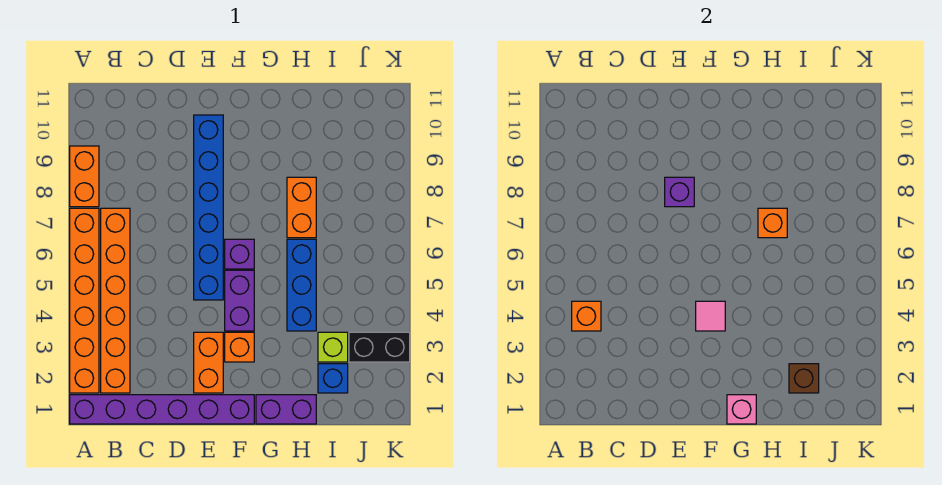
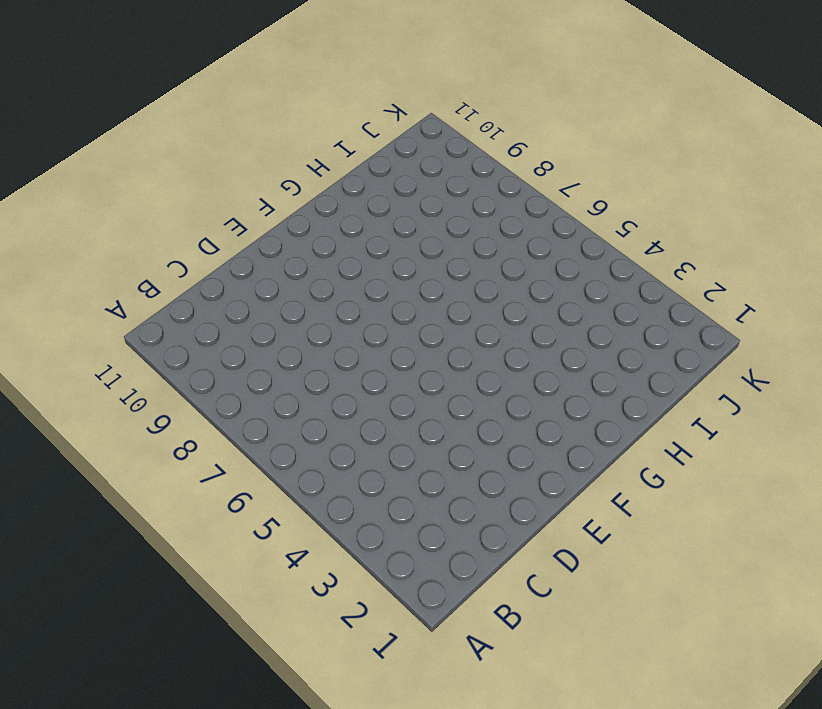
none -> purple 1x6 brick [70,395,254,424]
none -> orange 1x6 brick [70,208,99,393]
none -> orange 1x2 brick [70,146,99,207]

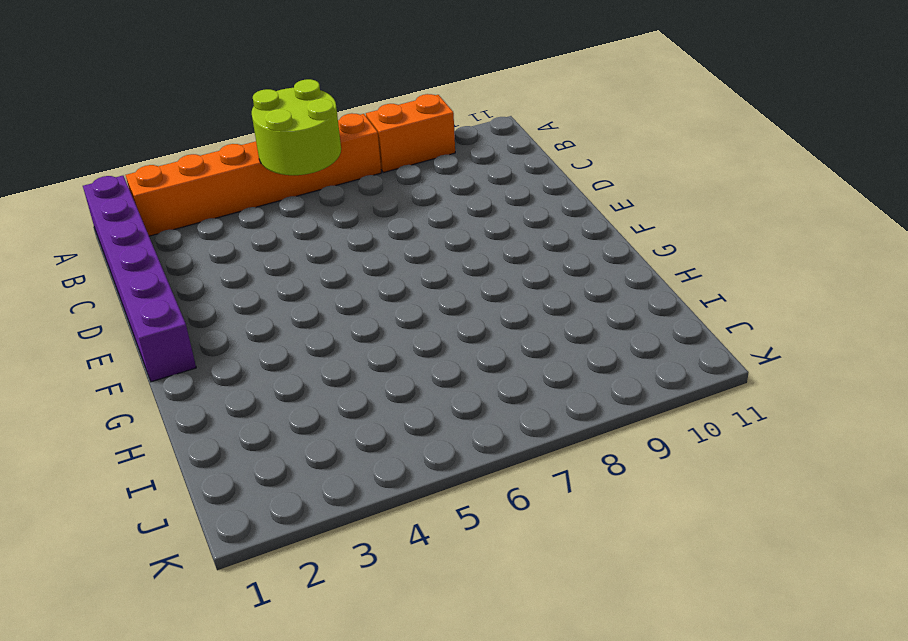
lime 2x2 round brick [252,79,341,175] -> none
none -> orange 1x6 brick [101,208,130,393]
none -> orange 1x2 brick [194,332,223,393]
none -> blue 1x6 brick [194,115,223,300]

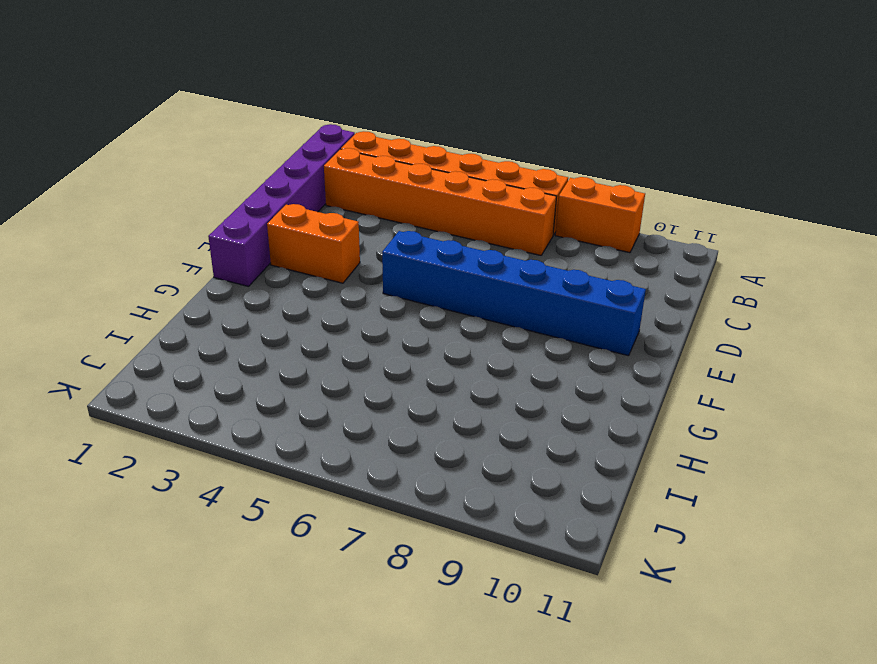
none -> orange 1x1 brick [225,332,254,362]
none -> purple 1x2 brick [225,270,254,331]
none -> purple 1x1 brick [225,239,254,269]

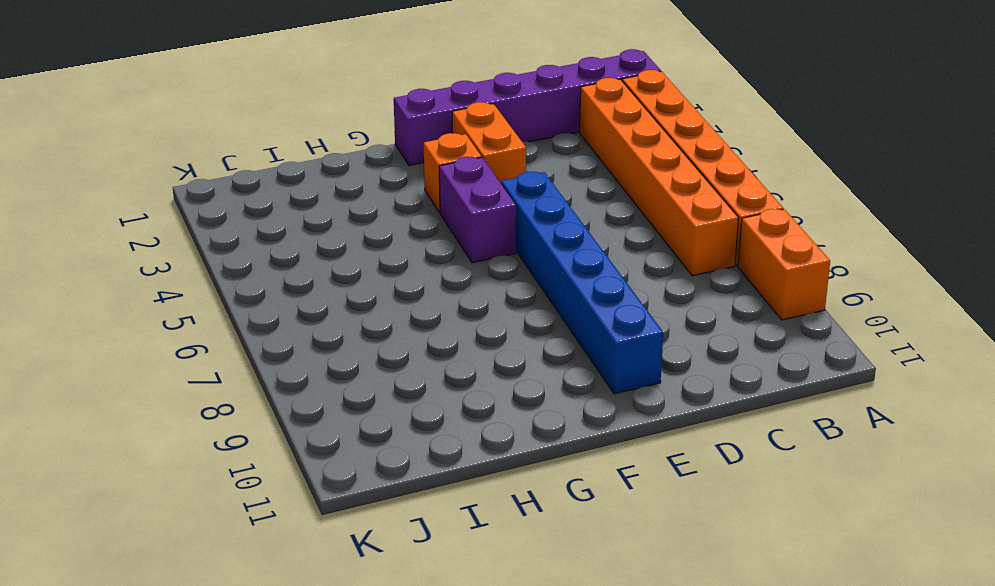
none -> purple 1x1 brick [225,239,254,269]
none -> purple 1x2 brick [256,395,316,424]
none -> blue 1x3 brick [287,239,316,331]

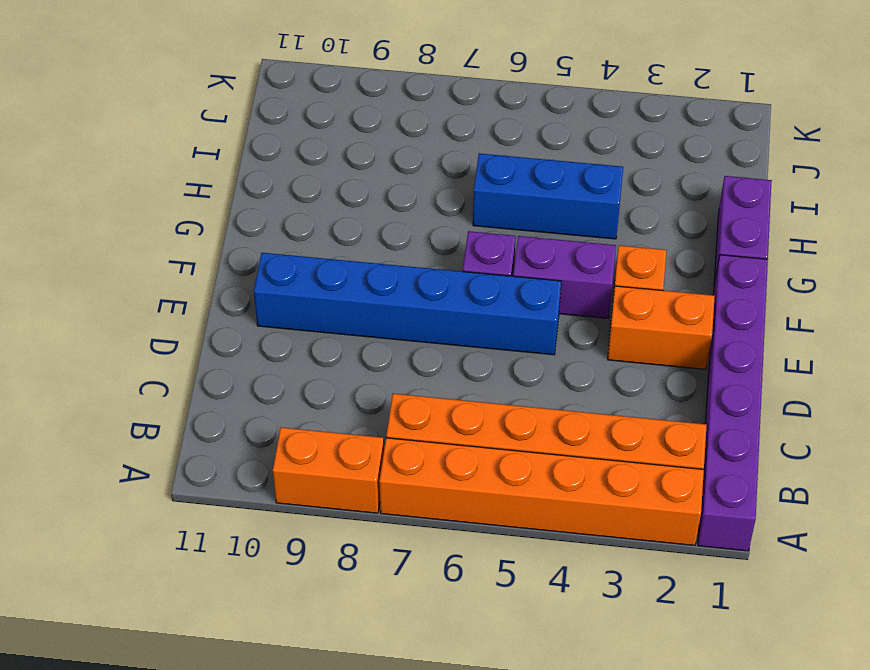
none -> orange 1x2 brick [287,177,316,238]
none -> blue 1x1 brick [318,364,348,393]
none -> lime 1x1 brick [318,332,348,362]

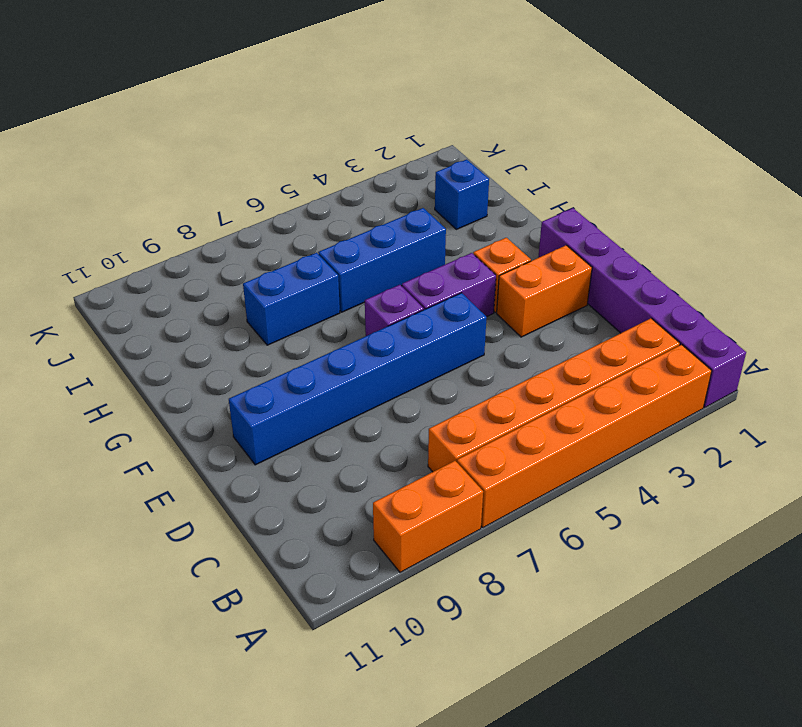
blue 1x2 brick [243,253,340,345] -> orange 1x2 brick [287,177,316,238]
none -> purple 1x2 brick [256,395,316,424]
none -> lime 1x1 brick [318,332,348,362]
none -> black 1x2 brick [349,332,410,362]

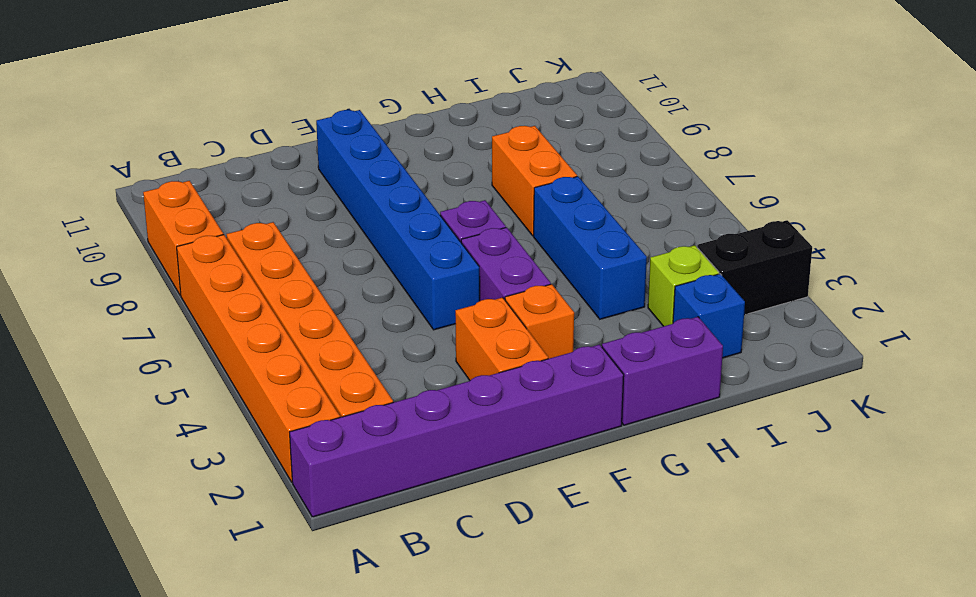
none -> orange 1x1 brick [572,301,601,331]
none -> purple 1x1 brick [665,177,694,207]
none -> pink 1x1 tile [696,301,725,331]

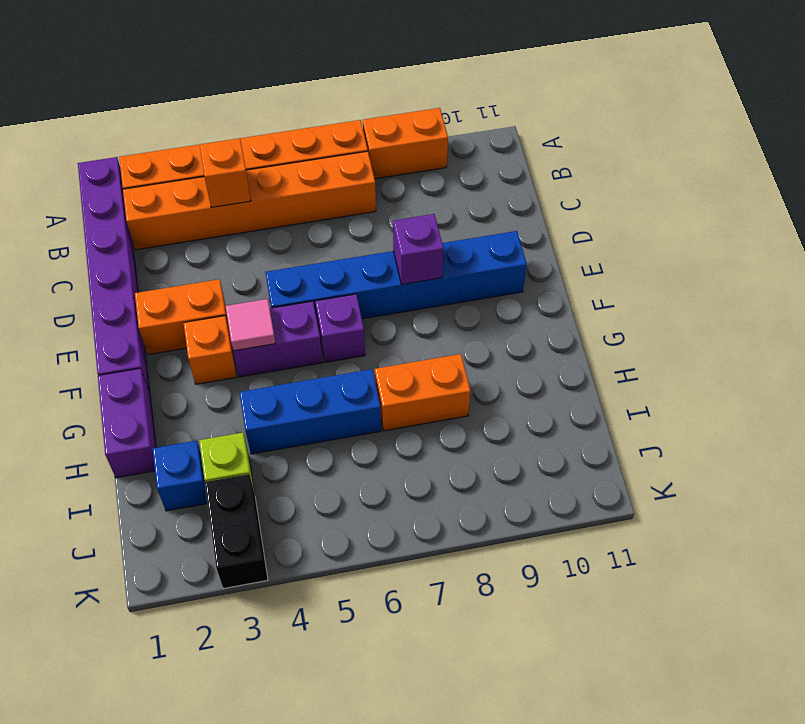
none -> pink 1x1 brick [727,395,756,424]
none -> orange 1x1 brick [758,208,787,238]
none -> brown 1x1 brick [789,364,819,393]

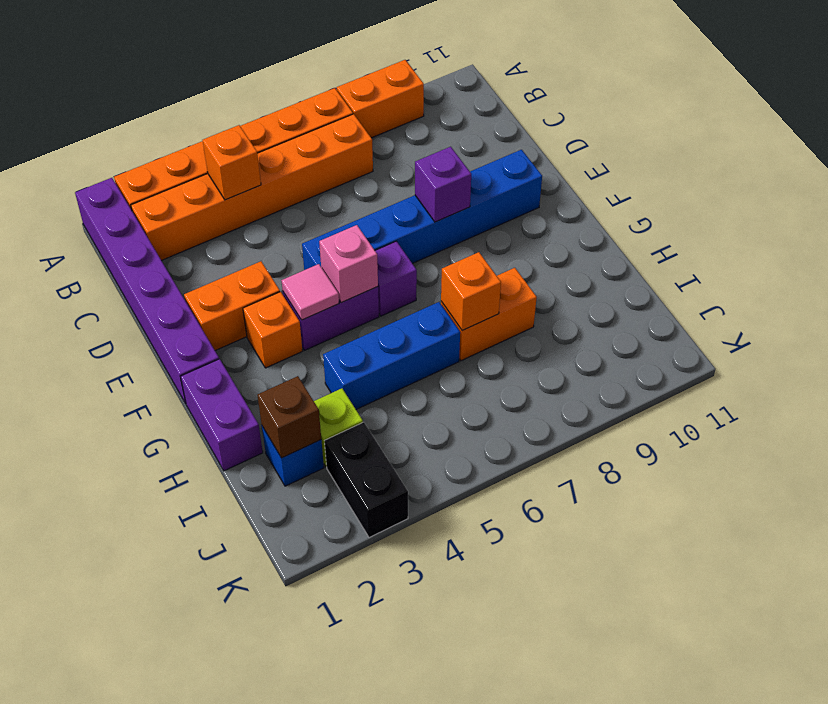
pink 1x1 brick [319,225,378,303] -> pink 1x1 brick moved to [727,395,756,424]

